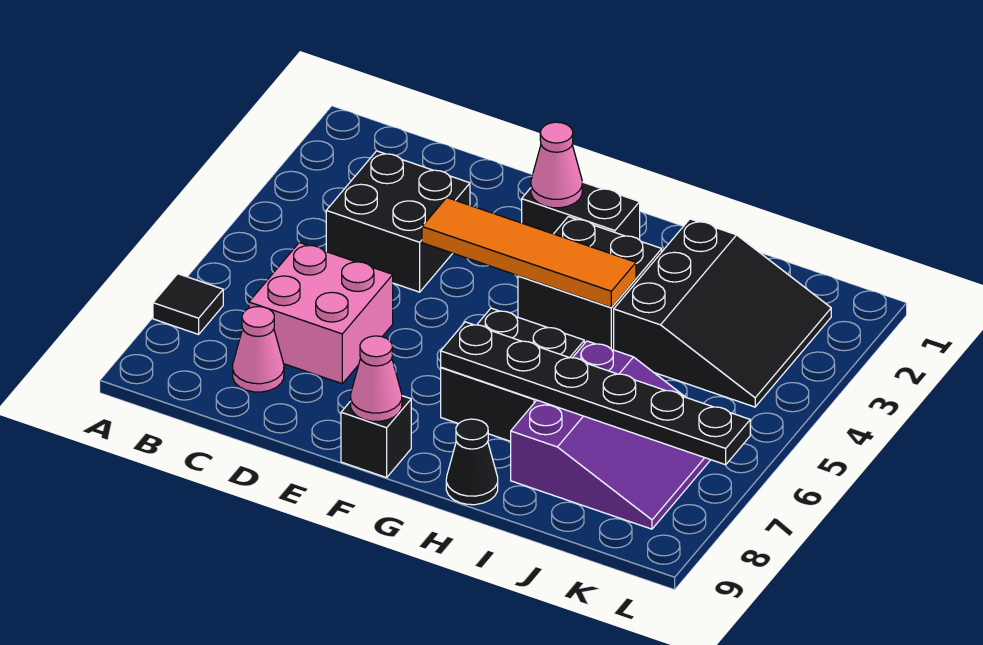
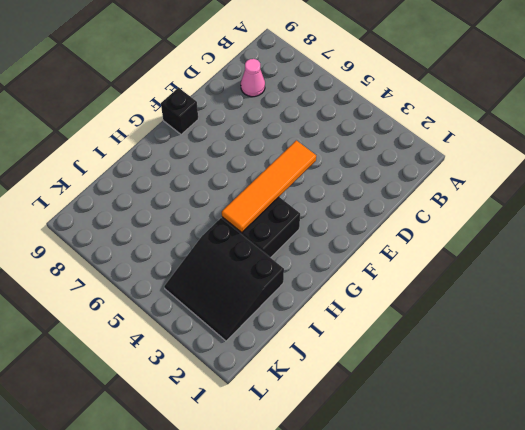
none -> black 1x1 tile [153,274,223,334]
none -> black 2x2 brick [326,151,470,292]
none -> pink 2x2 brick [249,242,393,384]

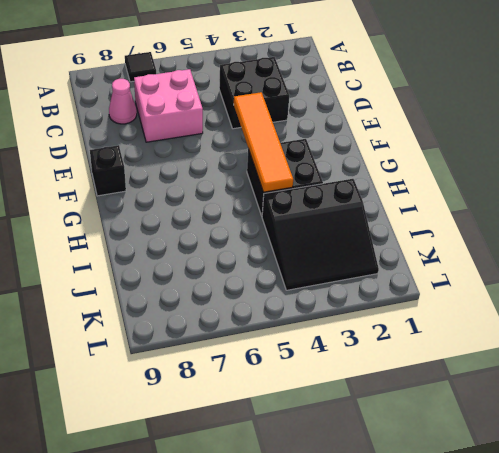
none -> black 1x2 brick [522,182,640,240]
none -> black 2x2 brick [441,308,584,441]
none -> black 1x1 cone [446,419,498,505]

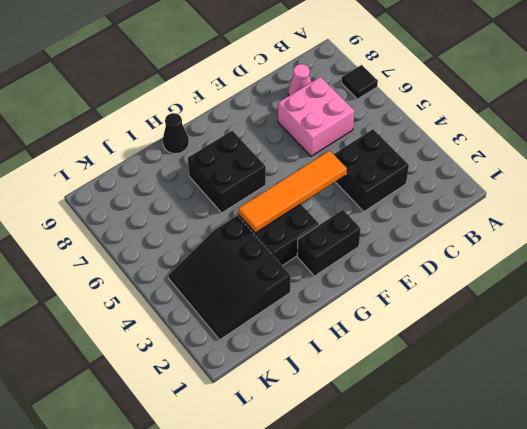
none -> black 1x1 brick [341,396,411,478]
none -> purple 3x3 slope [511,341,710,529]
none -> pink 1x1 cone [531,122,582,208]

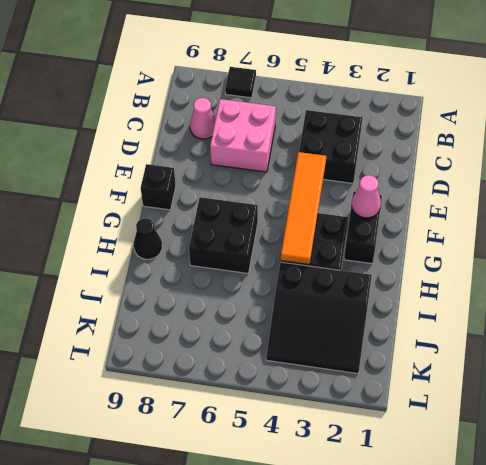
none -> purple 3x3 slope [511,341,710,529]
none -> pink 1x1 cone [351,336,402,421]
none -> black 1x6 plate [441,322,750,465]

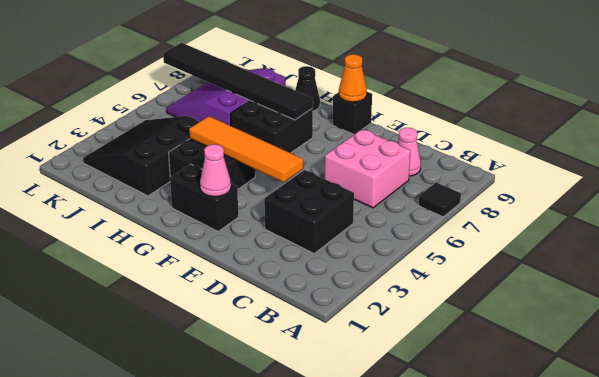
orange 1x1 cone [339,54,367,102] -> pink 1x1 cone [351,336,402,421]
black 1x6 tile [163,43,313,120] -> black 1x6 plate [441,322,750,465]

